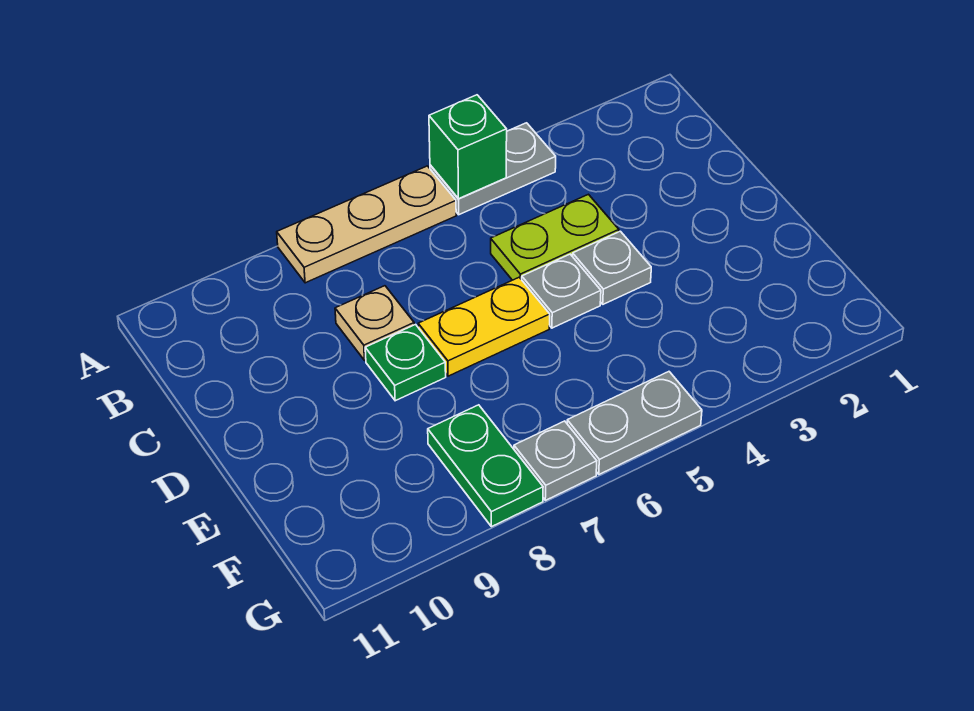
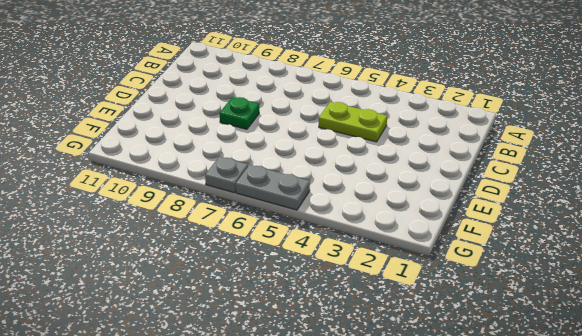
none -> grey 1x2 plate [430,123,556,215]
none -> tan 1x3 plate [277,166,456,283]
none -> tan 1x1 plate [335,286,414,360]

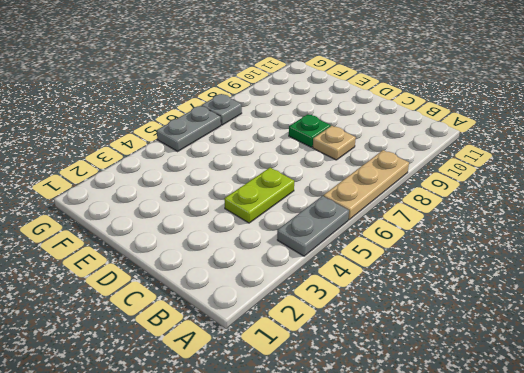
none -> grey 1x1 plate [573,231,651,304]
none -> grey 1x1 plate [522,254,601,328]
none -> yellow 1x2 plate [418,277,550,376]

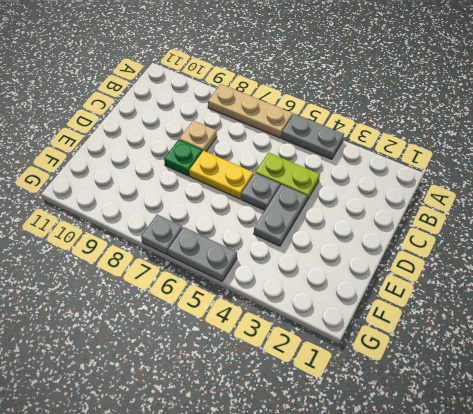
grey 1x2 plate [254,185,307,246] -> grey 1x1 plate [573,231,651,304]
none -> green 1x2 plate [428,405,543,527]
none -> green 1x1 brick [429,95,507,199]

